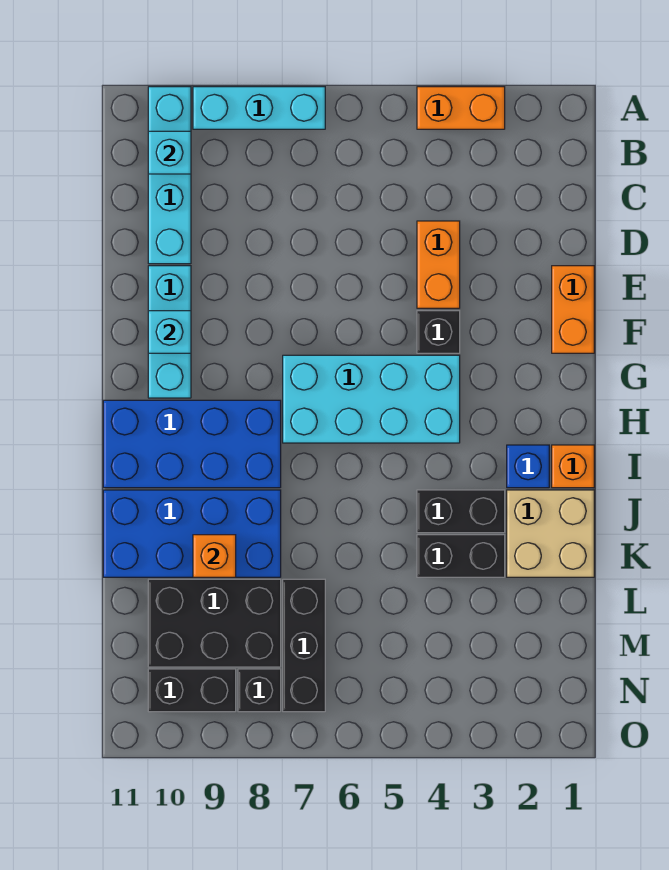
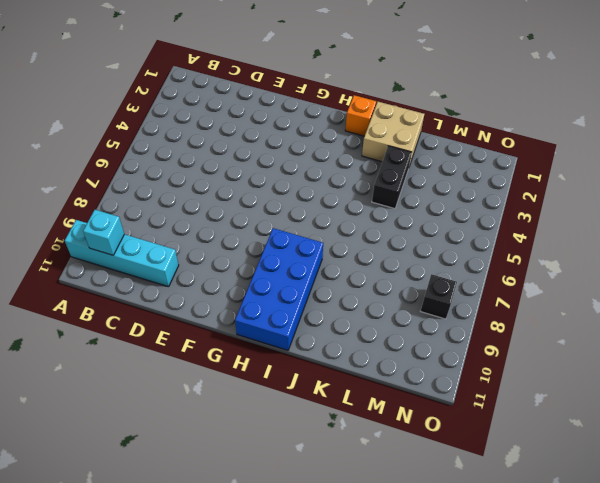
none -> orange 1x2 brick [417,87,505,129]
none -> cyan 1x3 brick [193,87,325,129]
none -> orange 1x2 brick [417,221,460,308]

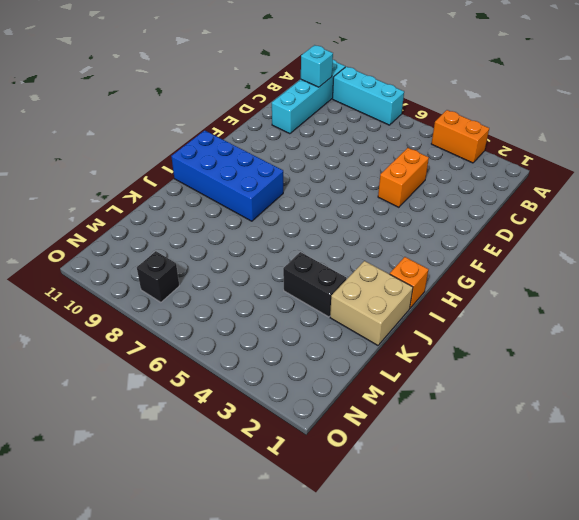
none -> orange 1x2 brick [552,266,594,353]
none -> cyan 1x3 brick [148,266,191,398]
none -> black 1x1 brick [417,311,460,353]

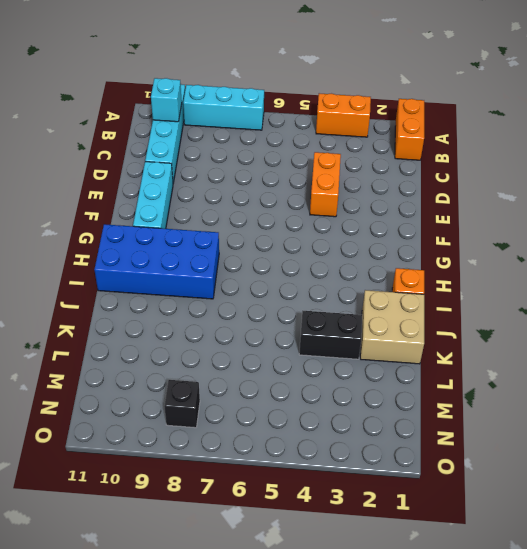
orange 1x2 brick [395,99,424,160] -> orange 1x2 brick moved to [552,266,594,353]
none -> black 1x1 brick [417,311,460,353]
none -> cyan 2x4 brick [283,355,460,443]
none -> blue 1x1 brick [507,445,549,488]

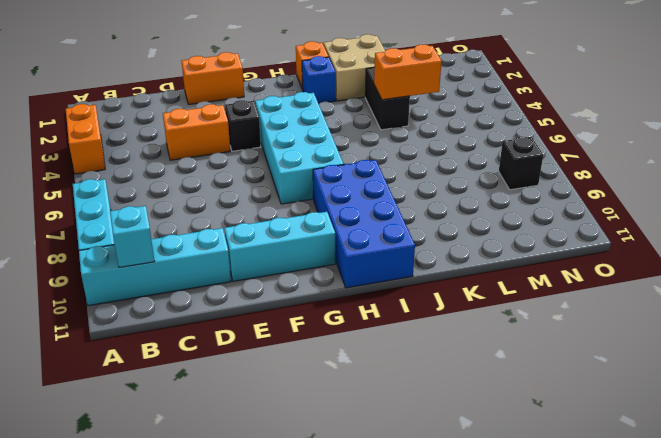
orange 1x2 brick [374,45,442,100] -> none
none -> black 1x2 brick [417,490,505,533]
none -> blue 2x4 brick [103,490,281,577]
none -> black 1x3 brick [283,579,325,712]

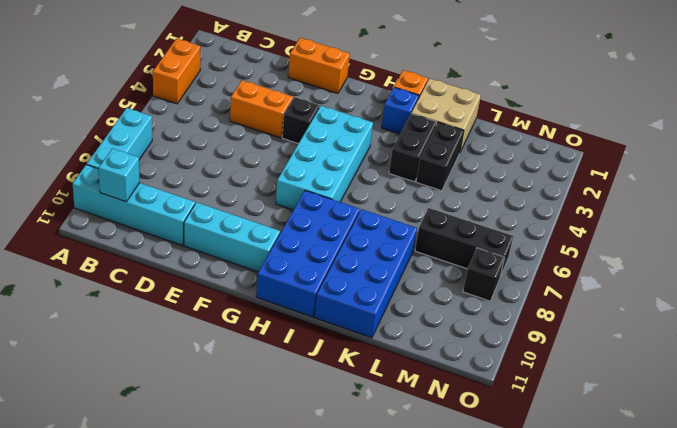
none -> black 2x3 brick [148,579,281,667]
none -> black 1x2 brick [148,669,236,712]
none -> cyan 1x1 brick [148,311,191,353]

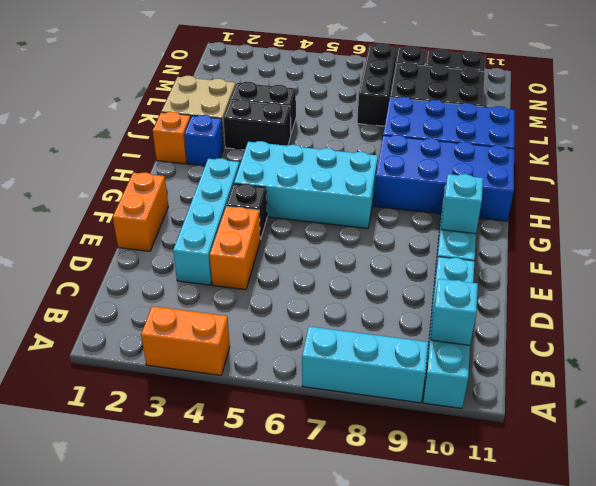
cyan 1x4 brick [173,158,240,285] -> none
none -> orange 1x1 brick [193,535,236,577]

